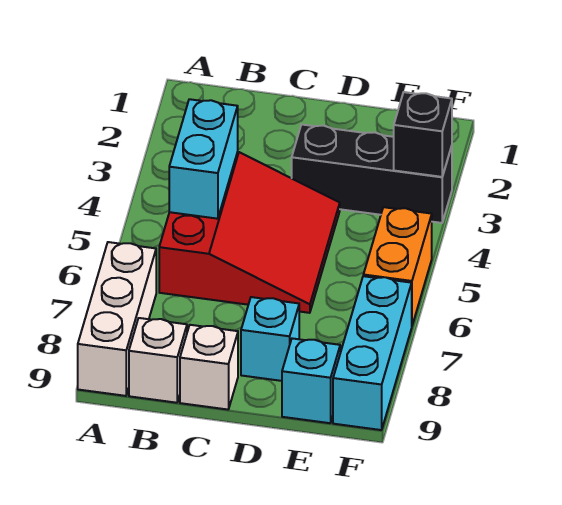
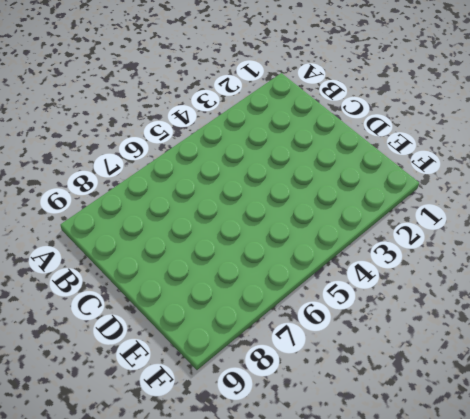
none -> white 1x3 brick [78,242,156,396]
none -> red 3x3 slope [159,152,340,313]

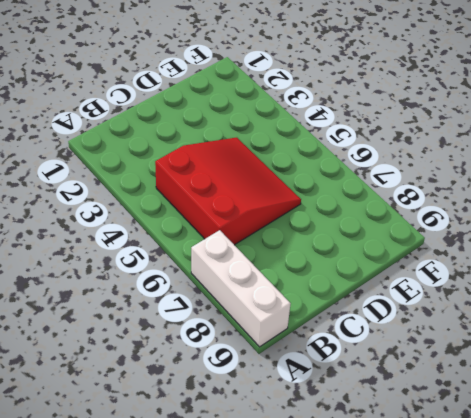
none -> white 1x1 brick [129,318,187,403]
none -> white 1x1 brick [180,325,238,410]

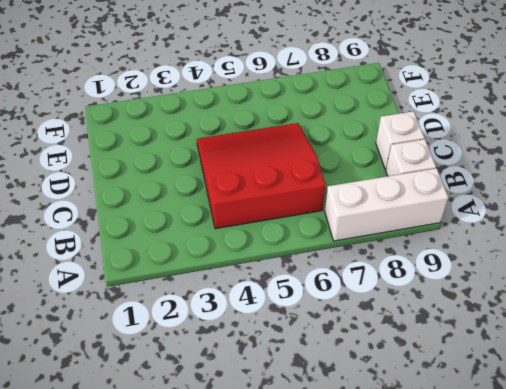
none -> black 1x3 brick [292,124,452,223]
none -> cyan 1x1 brick [241,297,299,381]

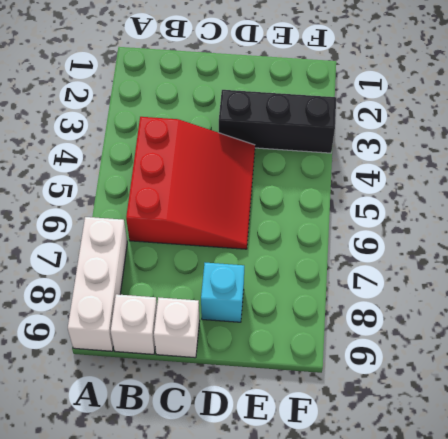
none -> cyan 1x1 brick [282,338,340,423]
none -> orange 1x2 brick [363,207,432,325]

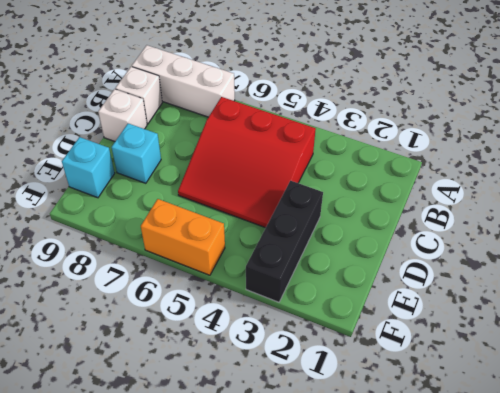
none -> cyan 1x3 brick [333,276,412,430]
none -> cyan 1x2 brick [169,99,238,219]

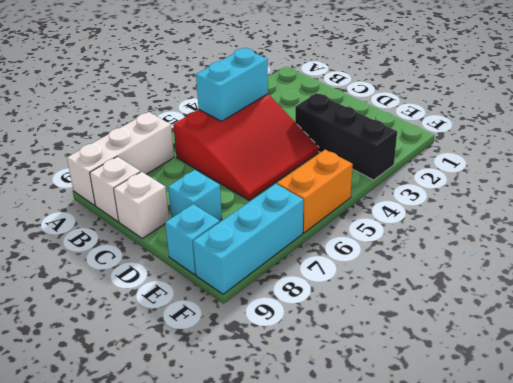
none -> black 1x1 brick [394,92,452,177]

